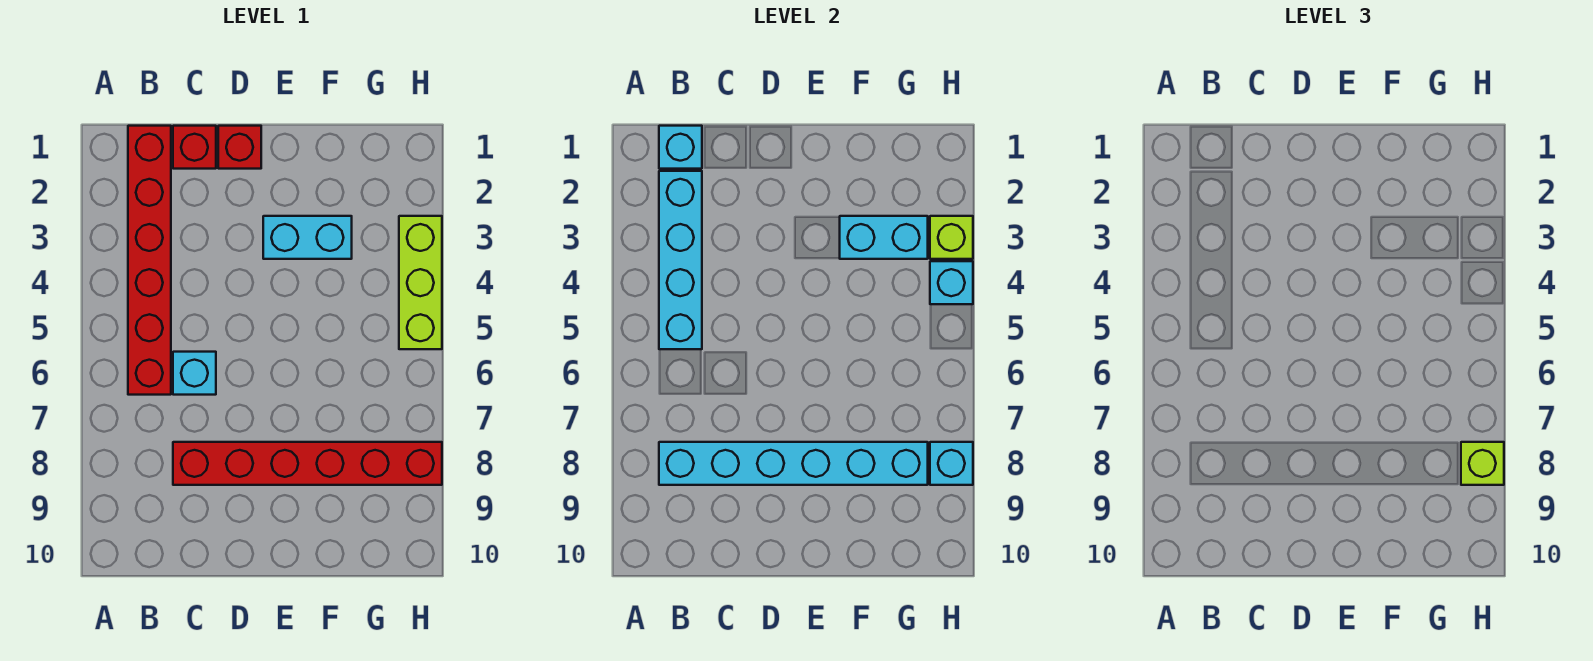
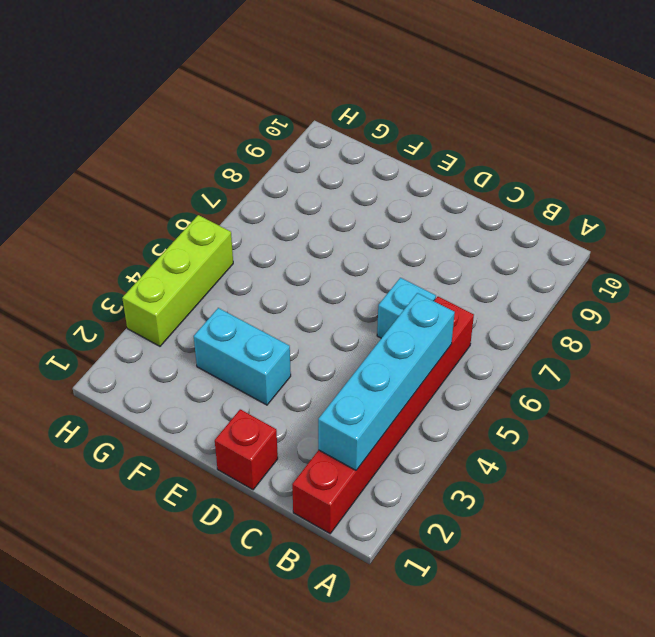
none -> red 1x1 brick [173,126,216,169]
none -> red 1x6 brick [173,442,442,485]
none -> cyan 1x1 brick [659,126,702,169]

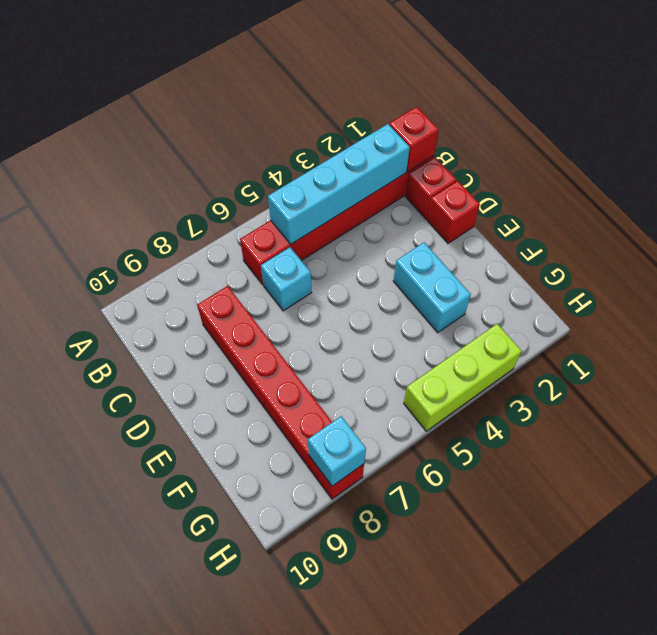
red 1x1 brick [389,107,439,171] -> cyan 1x1 brick [659,126,702,169]
none -> cyan 1x6 brick [659,442,928,485]
none -> cyan 1x2 brick [840,216,928,259]
none -> lime 1x1 brick [930,216,973,259]

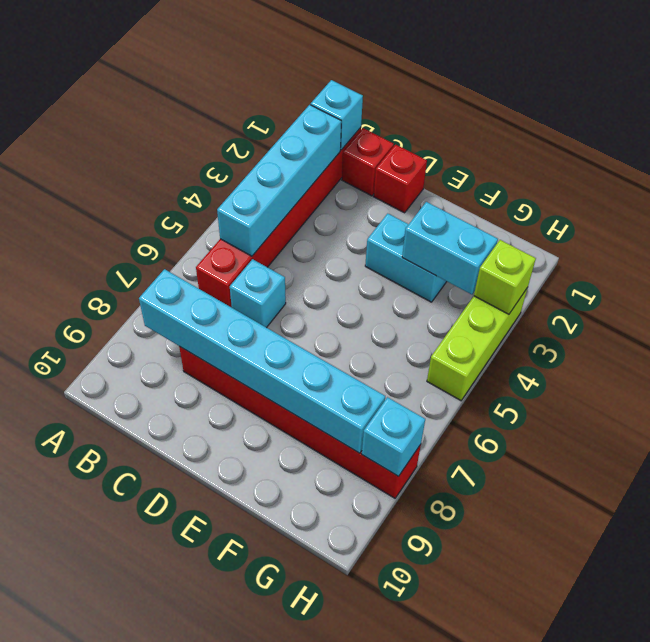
none -> cyan 1x1 brick [930,261,973,304]
none -> lime 1x1 brick [1461,442,1504,485]

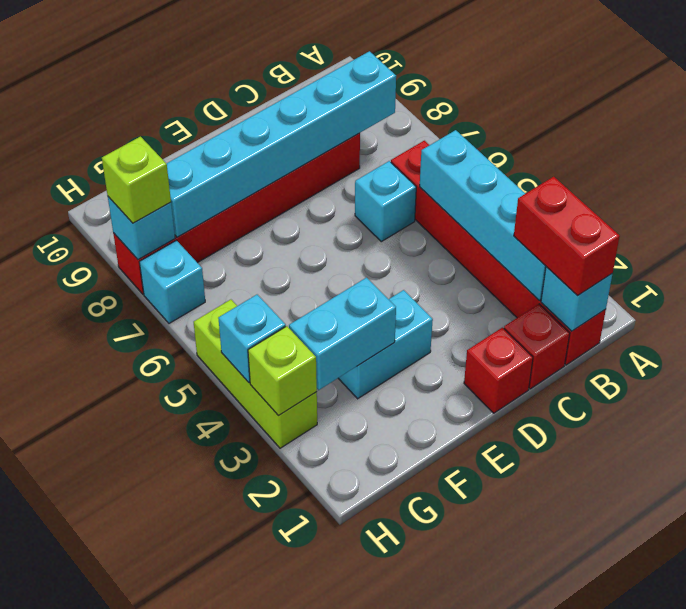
red 1x2 brick [514,177,620,296] -> none
cyan 1x1 brick [139,240,205,323] -> none

